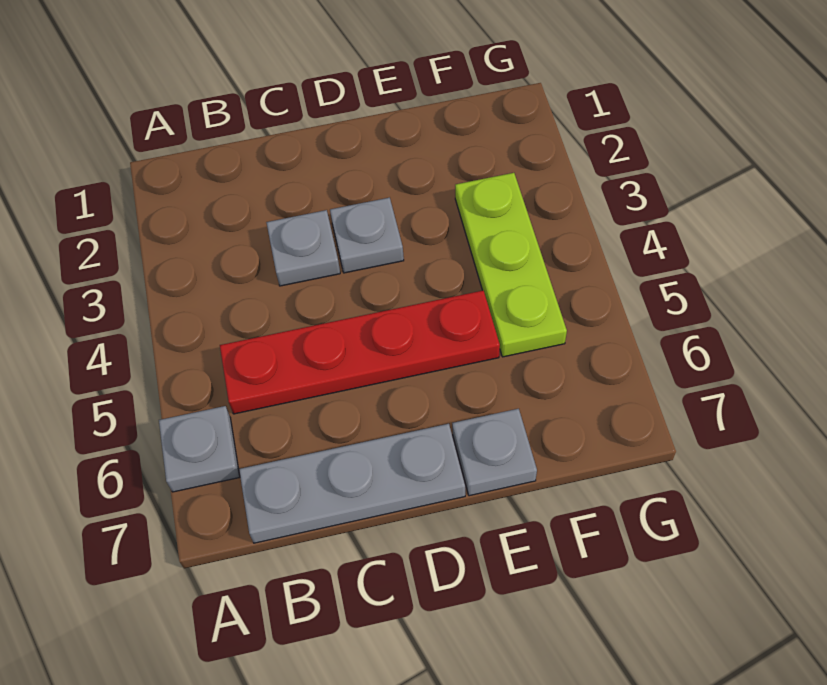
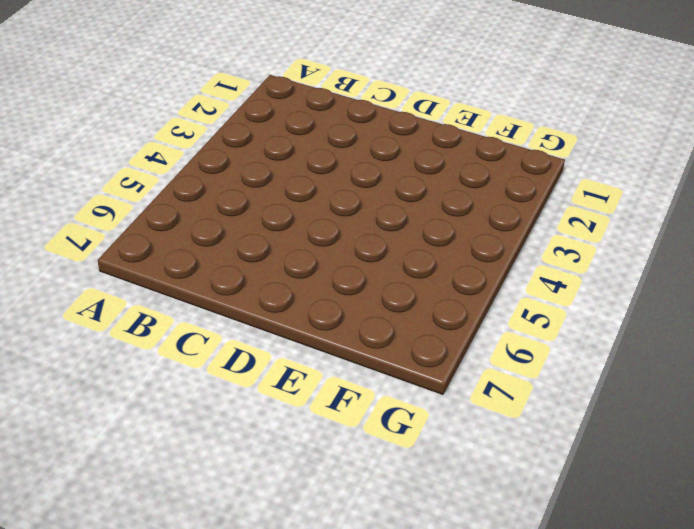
none -> grey 1x1 plate [159,406,240,492]
none -> red 1x4 plate [220,290,500,414]

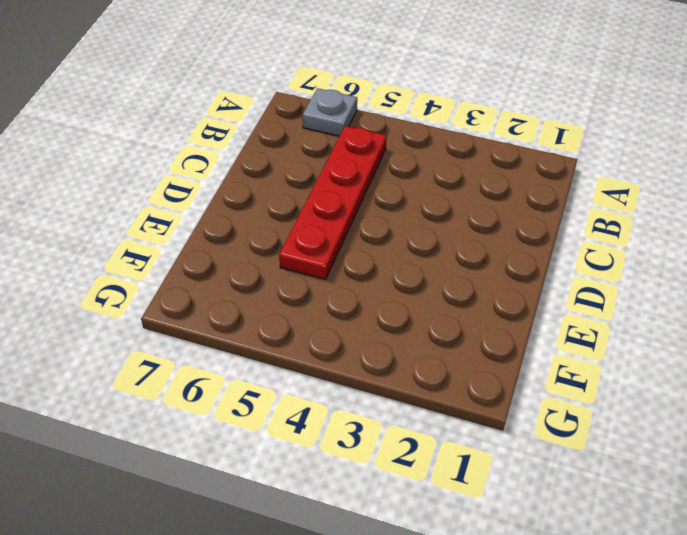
none -> grey 1x3 plate [239,424,465,543]
none -> grey 1x1 plate [266,210,340,286]

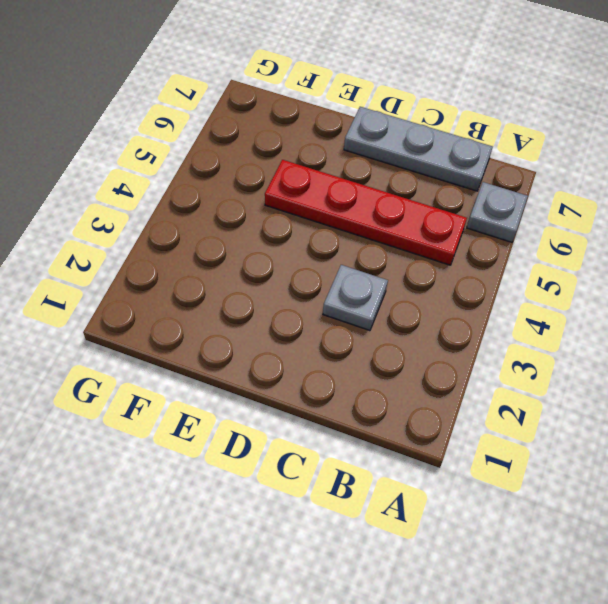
none -> grey 1x1 plate [330,198,404,273]
none -> grey 1x1 plate [452,409,537,496]

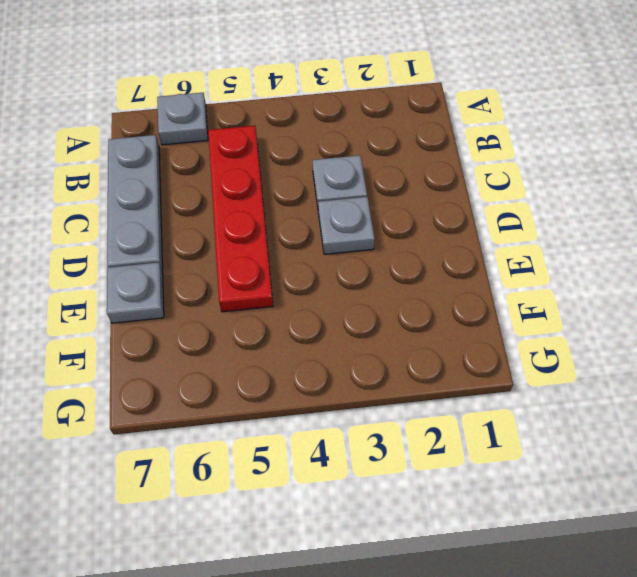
none -> lime 1x3 plate [455,173,567,357]

